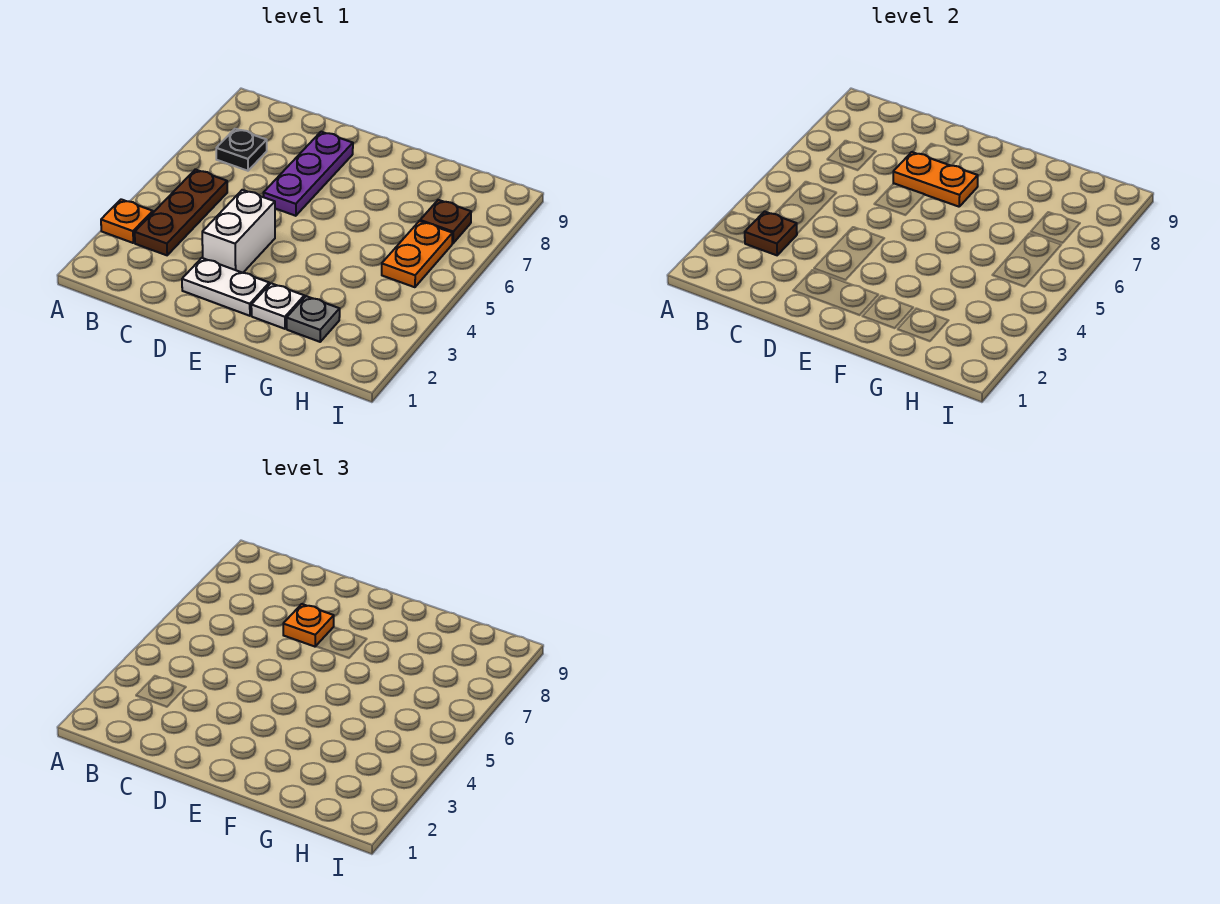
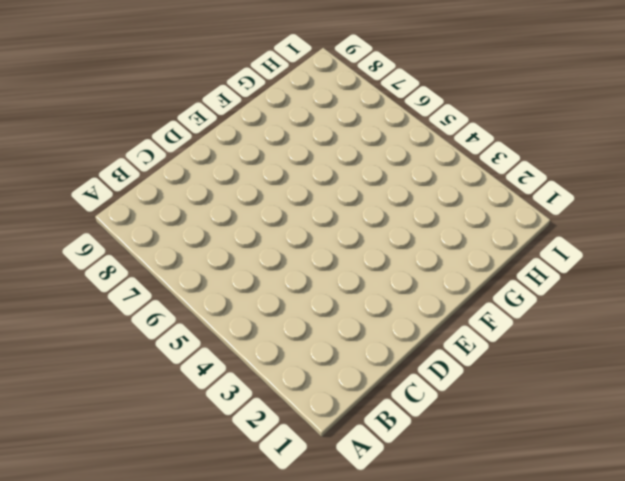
none -> orange 1x1 plate [101,199,153,243]
none -> brown 1x3 plate [135,169,227,255]
none -> black 1x1 plate [216,129,267,171]

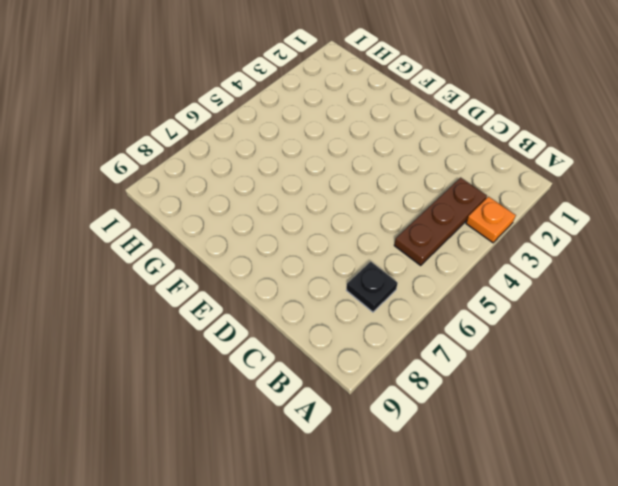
none -> white 1x2 plate [182,258,269,316]
none -> white 1x2 brick [202,190,275,273]
none -> purple 1x3 plate [263,132,353,216]

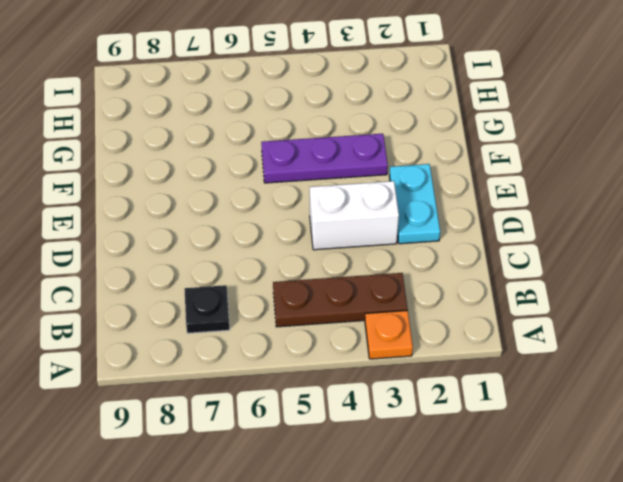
cyan 1x2 plate [389,164,440,244] -> white 1x2 plate [182,258,269,316]
purple 1x3 plate [261,134,388,183] -> purple 1x3 plate moved to [263,132,353,216]
none -> white 1x1 plate [251,283,304,329]
none -> grey 1x1 plate [287,296,340,342]
none -> orange 1x2 plate [382,221,452,287]

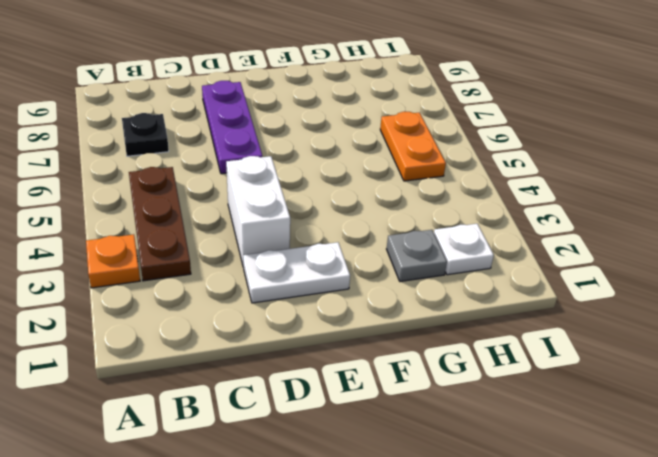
white 1x1 plate [434,224,494,275] -> white 1x1 plate moved to [251,283,304,329]
none -> brown 1x1 plate [420,200,471,244]
none -> brown 1x1 plate [745,211,797,255]
none -> orange 1x2 plate [893,152,978,207]

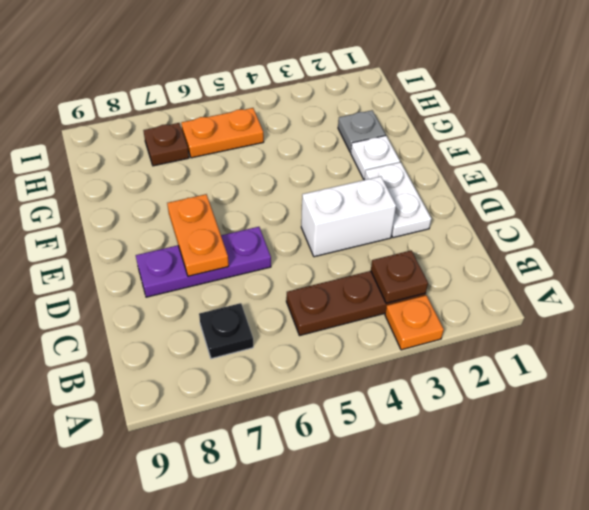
none -> orange 1x1 plate [283,604,334,647]

